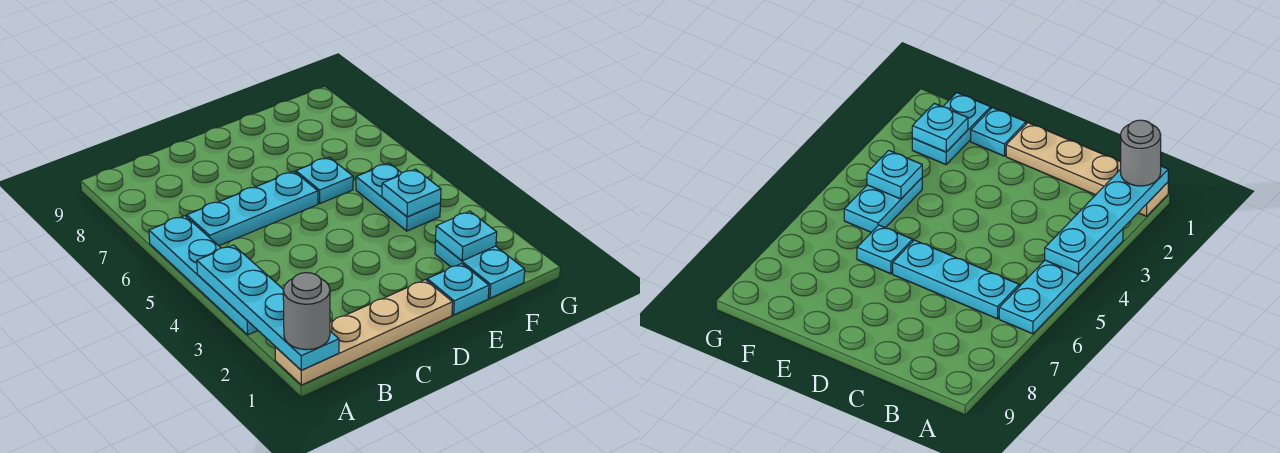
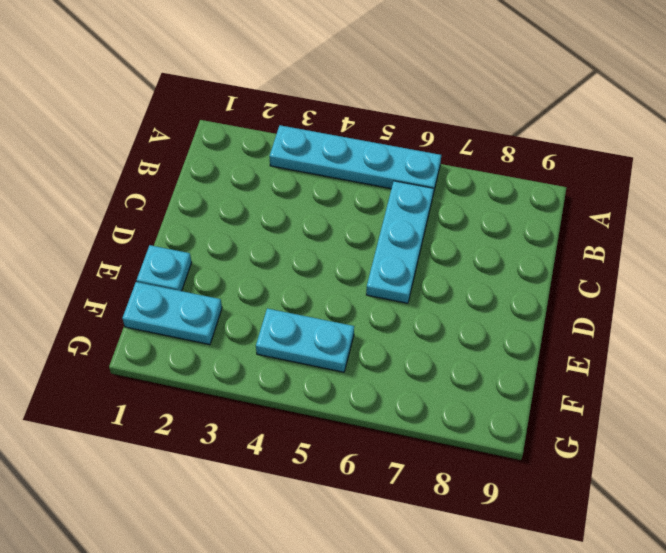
none -> tan 1x4 plate [275,280,453,385]
none -> cyan 1x1 plate [296,157,353,204]

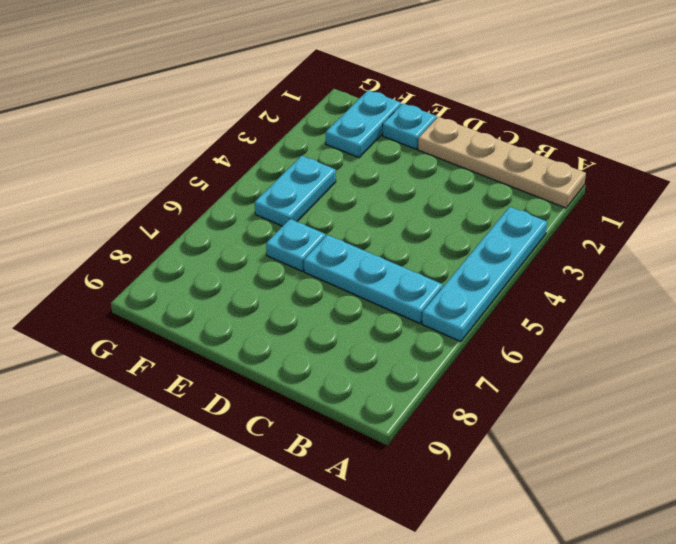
none -> cyan 1x4 plate [197,245,339,370]
none -> cyan 1x1 plate [436,211,497,261]

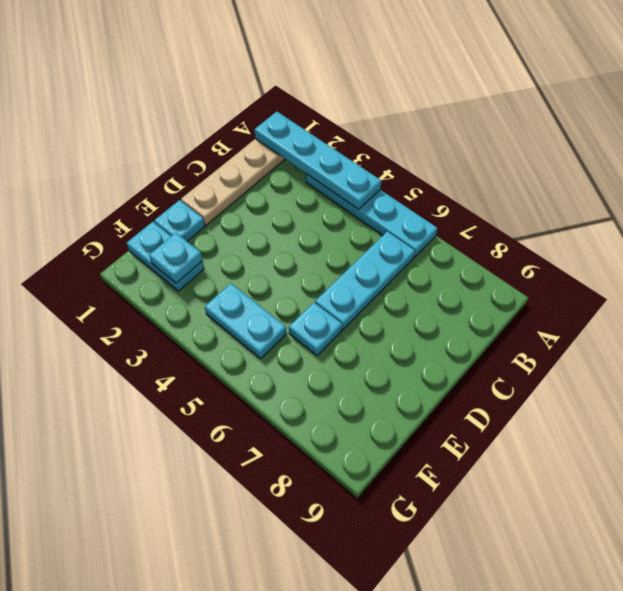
none -> cyan 1x1 plate [382,169,441,217]
none -> grey 1x1 round brick [283,273,330,350]

